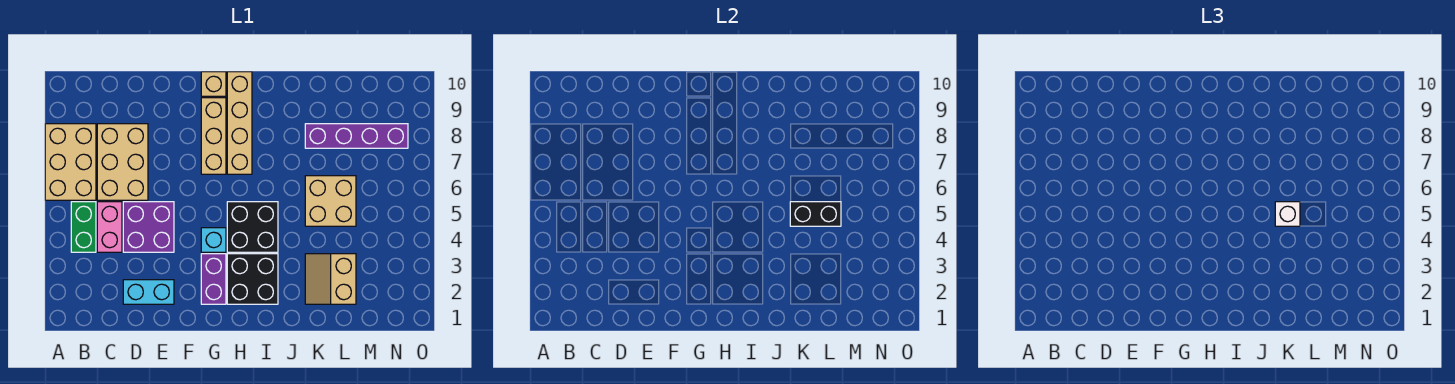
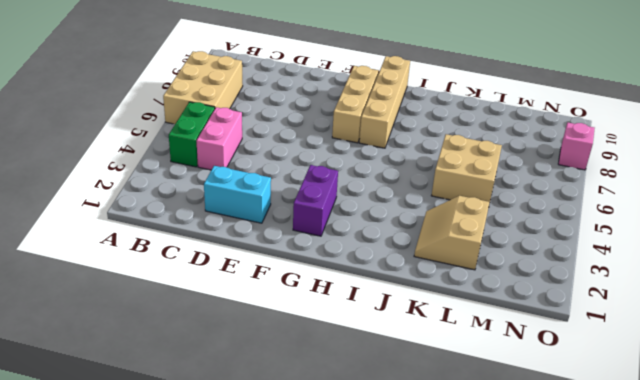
pink 1x1 brick [558,123,595,170] -> none
none -> tan 2x3 brick [97,124,148,200]
none -> purple 2x2 brick [123,202,174,252]
none -> cyan 1x1 brick [201,228,226,252]

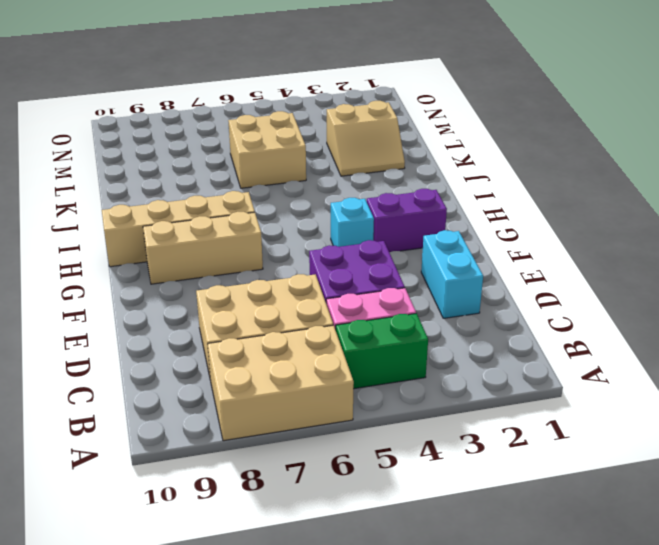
none -> tan 1x1 brick [201,72,226,96]
none -> black 2x2 brick [227,254,278,304]
none -> black 2x2 brick [227,202,278,252]

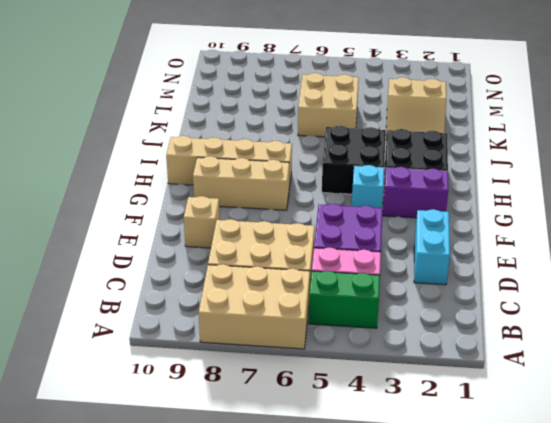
tan 1x1 brick [184,196,220,248] -> tan 1x1 brick moved to [201,72,226,96]
none -> purple 1x4 brick [305,124,408,148]
none -> black 1x2 brick [790,202,841,226]
none -> white 1x1 brick [1275,202,1300,226]

